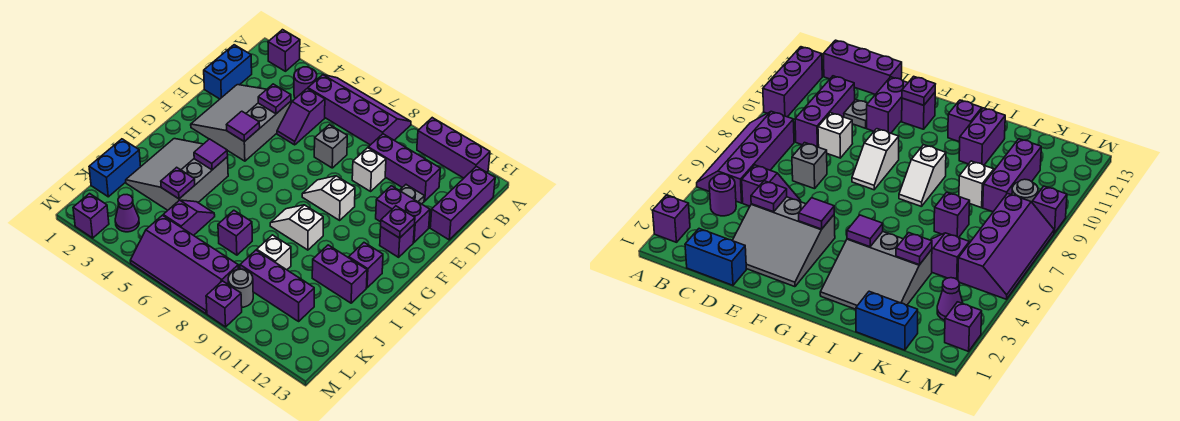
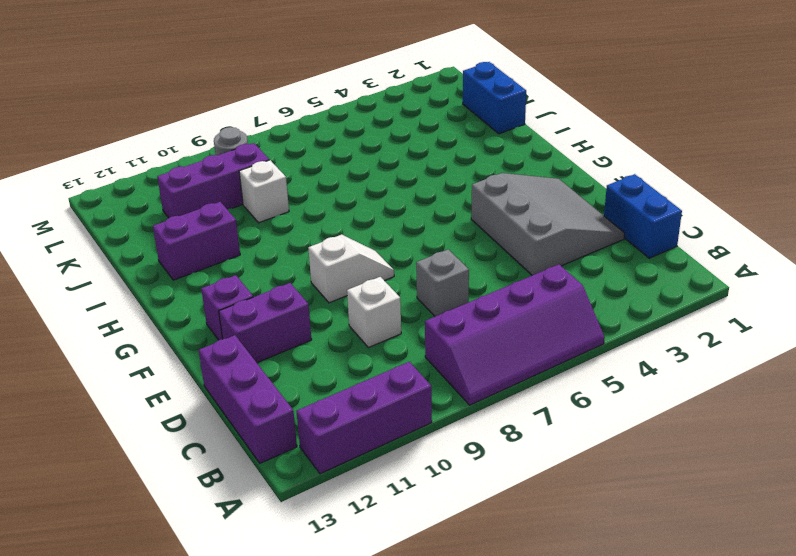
none -> purple 1x1 brick [268,30,300,71]
none -> purple 1x1 round brick [294,67,317,98]
none -> purple 1x2 slope [277,88,325,145]
none -> purple 1x3 brick [368,134,440,201]

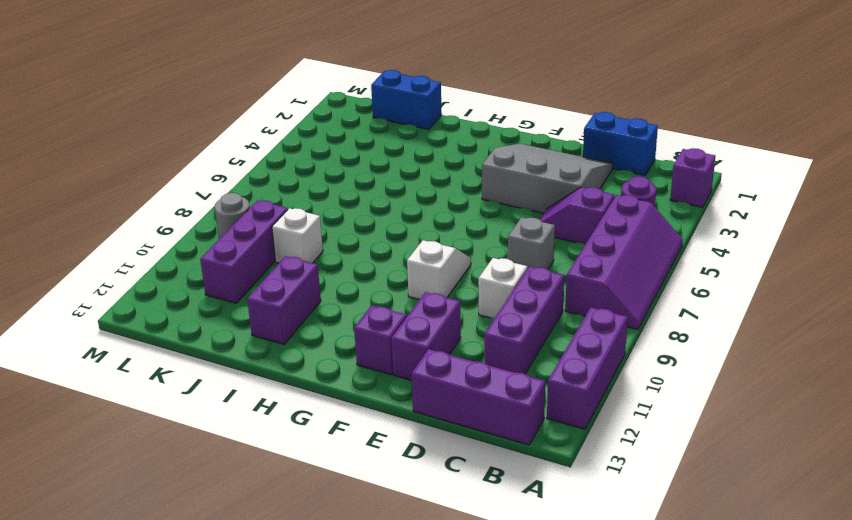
none -> grey 1x1 plate [400,185,424,204]
none -> grey 3x3 slope [126,139,228,210]
none -> white 1x2 slope [270,205,323,250]
none -> purple 1x1 brick [349,243,383,288]

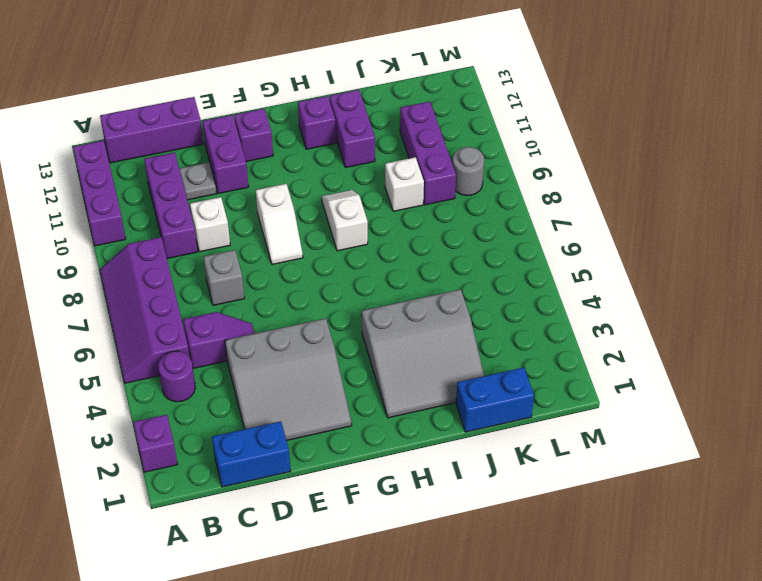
white 1x2 slope [322,190,368,251] -> white 1x2 slope turned to [270,205,323,250]
none -> purple 1x2 slope [163,200,215,235]
none -> purple 1x1 brick [218,210,252,255]
none -> purple 1x1 cone [115,195,139,232]
none -> purple 2x4 slope [130,215,238,314]

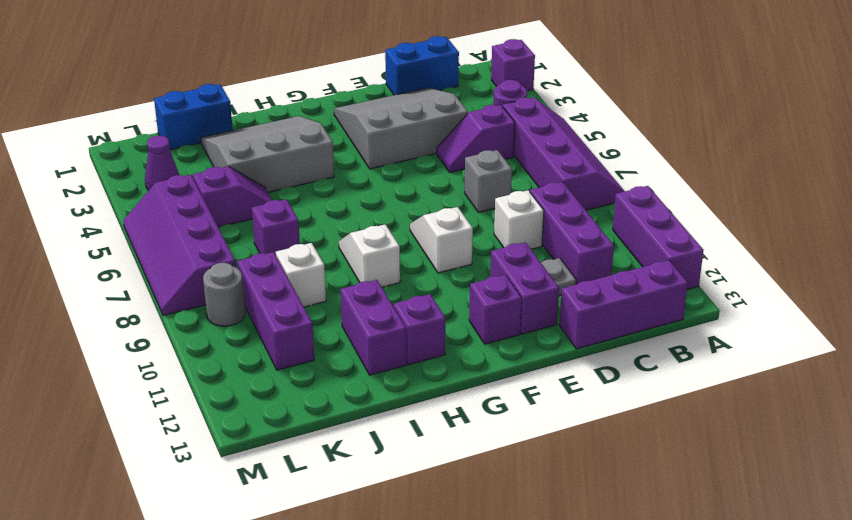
none -> purple 1x1 brick [73,194,109,238]
none -> purple 1x1 brick [206,281,242,327]
none -> purple 1x1 plate [258,84,291,114]
none -> purple 1x1 tile [226,111,260,142]

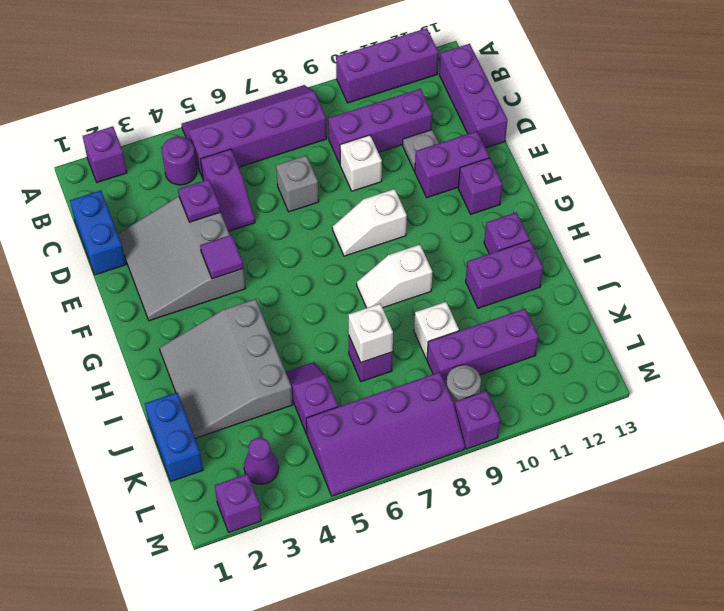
white 1x1 brick [348,304,393,362] -> none
none -> purple 1x1 plate [381,206,415,238]
none -> purple 1x1 tile [194,139,228,170]
none -> purple 1x1 plate [161,167,195,199]

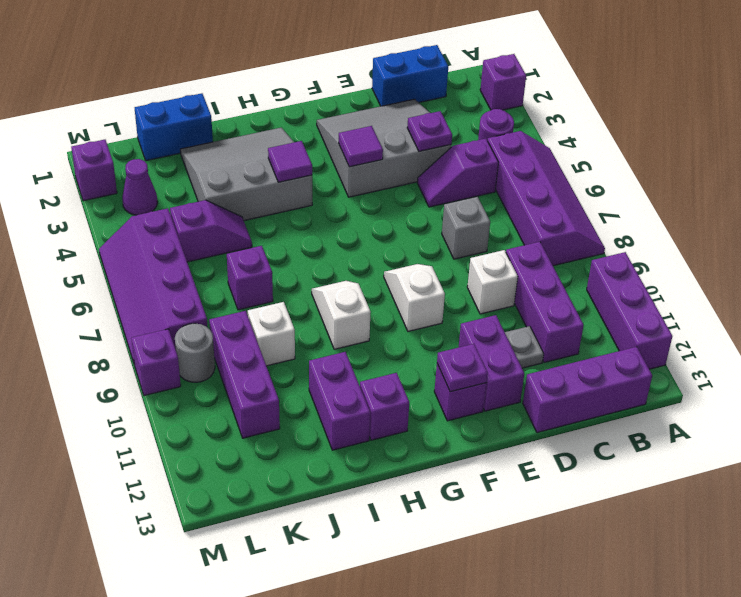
none -> purple 1x1 plate [161,167,195,199]

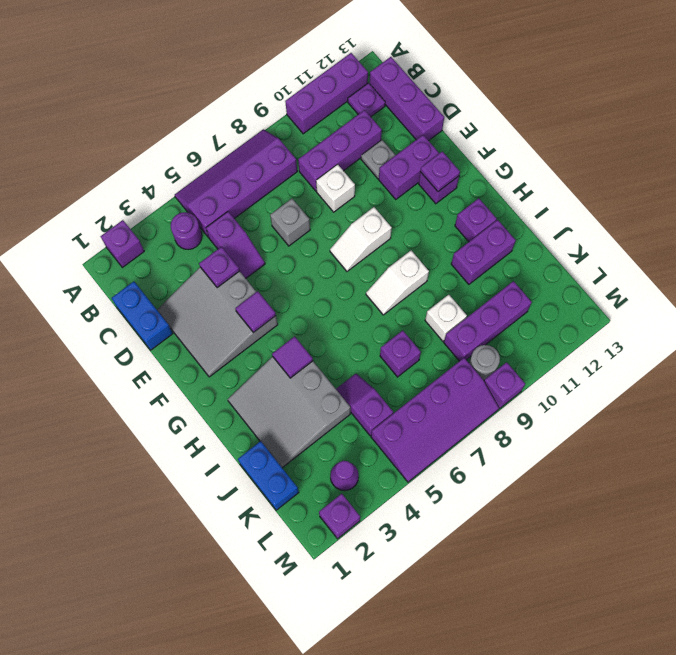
purple 1x1 plate [348,83,385,117] -> purple 1x1 plate moved to [161,167,195,199]

